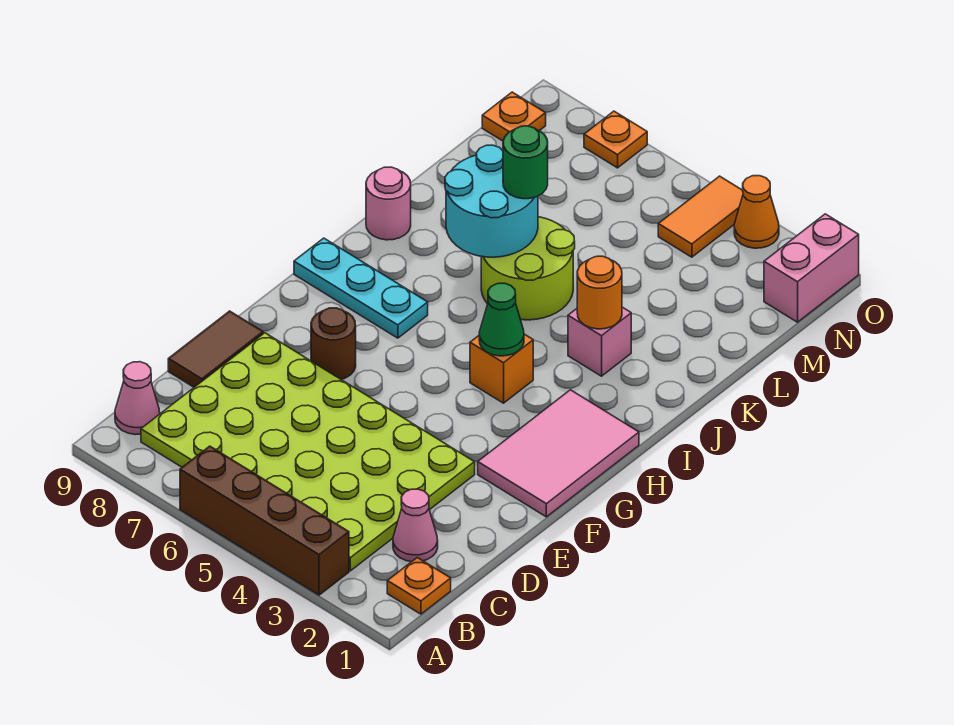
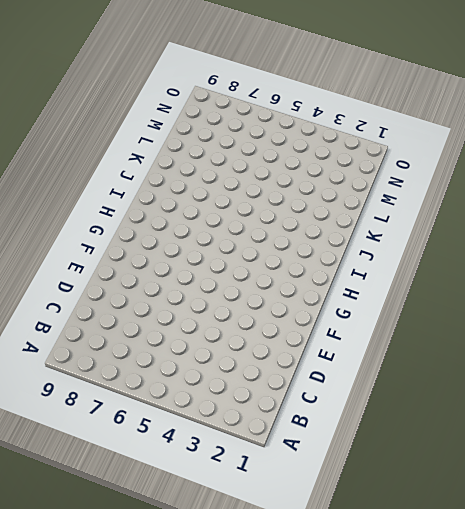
none -> brown 1x4 brick [180,446,349,595]
none -> orange 1x1 plate [387,558,451,614]
none -> lime 4x6 plate [141,333,475,571]

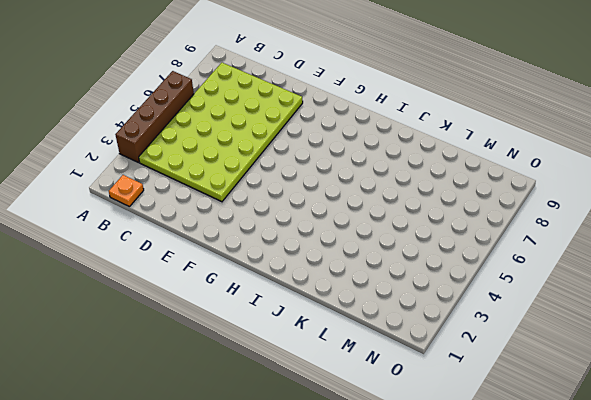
none -> pink 1x1 cone [115,362,160,435]
none -> pink 1x1 cone [393,489,438,562]
none -> brown 1x2 tile [168,311,263,387]

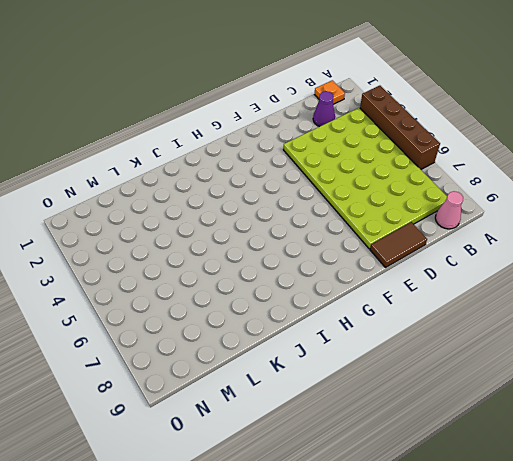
purple 1x1 cone [313,91,335,127] -> pink 1x1 cone [393,489,438,562]
none -> pink 2x3 tile [478,390,639,517]
none -> brown 1x1 round brick [311,308,356,379]
none -> orange 1x1 brick [470,334,533,403]

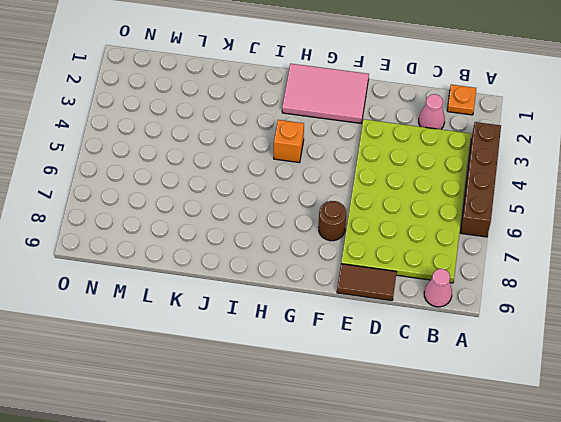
none -> cyan 1x3 plate [294,238,428,338]
none -> pink 1x1 brick [568,307,631,376]
none -> lime 2x2 round brick [481,217,575,320]

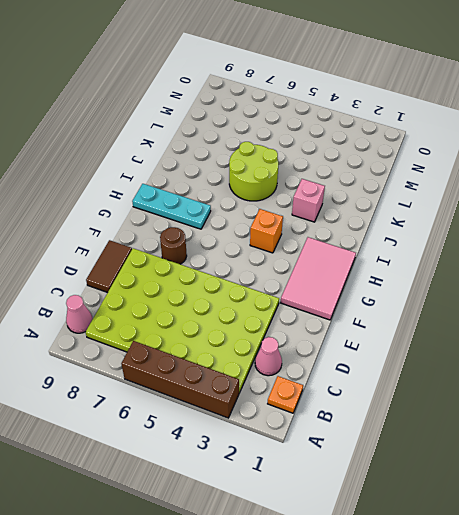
none -> pink 1x1 round brick [366,167,411,240]
none -> pink 1x2 brick [764,214,859,322]
none -> orange 1x2 tile [658,176,743,257]

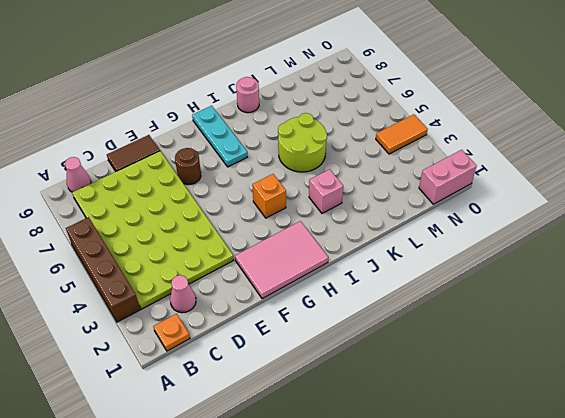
none -> orange 1x1 plate [482,92,546,141]
none -> orange 1x1 cone [734,176,779,248]
none -> orange 1x1 plate [584,111,647,168]

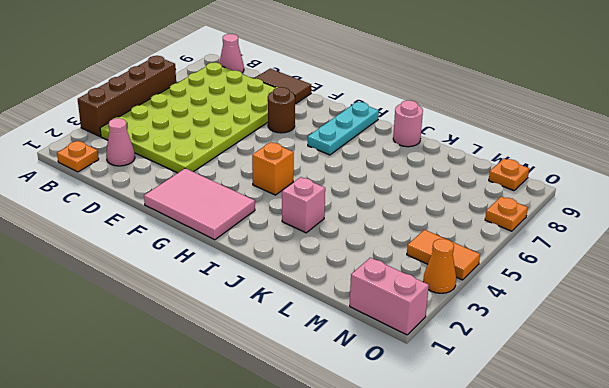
none -> lime 2x2 round brick [481,217,575,320]
none -> green 1x1 cone [479,283,524,356]
none -> orange 1x1 round brick [577,256,622,329]

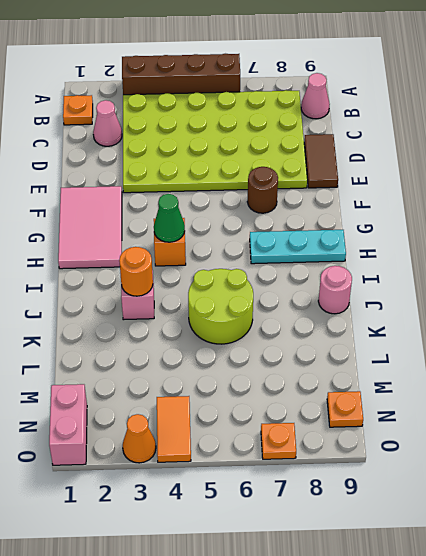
none -> cyan 2x2 round brick [445,145,538,257]
none -> green 1x1 round brick [503,126,548,199]

